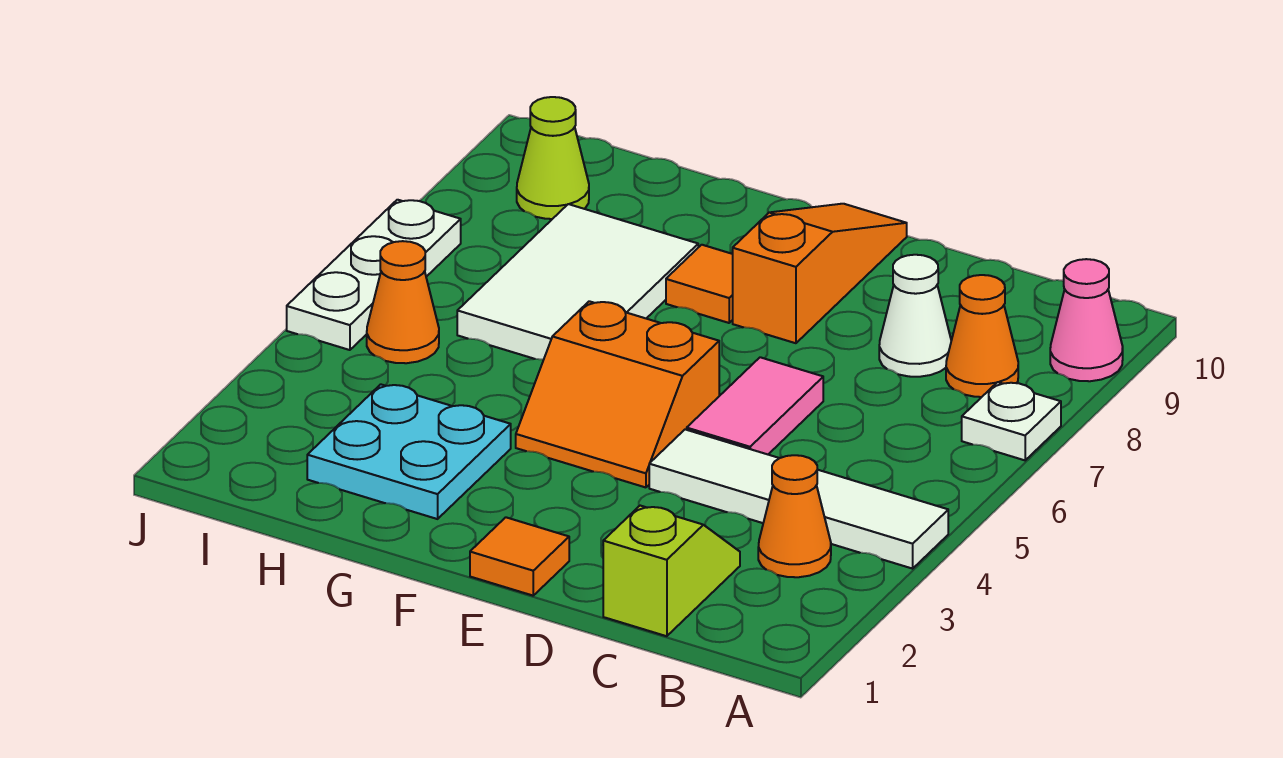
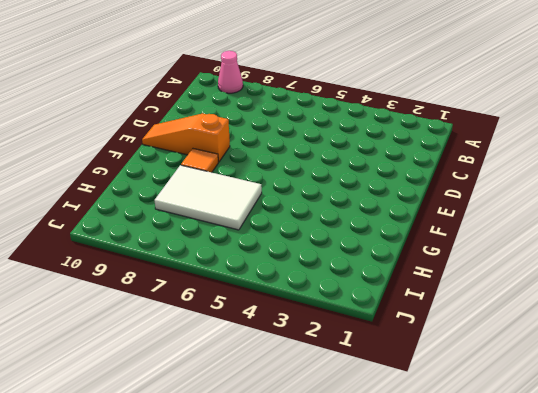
none -> white 1x4 tile [649,429,948,569]
none -> white 1x1 plate [962,382,1061,460]
none -> orange 1x1 cone [758,455,831,577]

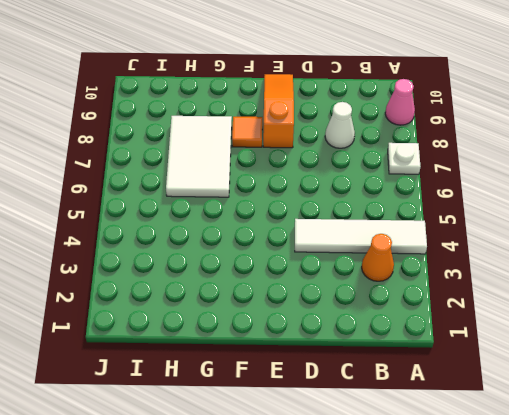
none -> orange 1x1 cone [946,275,1018,397]
none -> lime 1x2 slope [603,506,740,636]
none -> pink 1x2 tile [687,357,823,454]

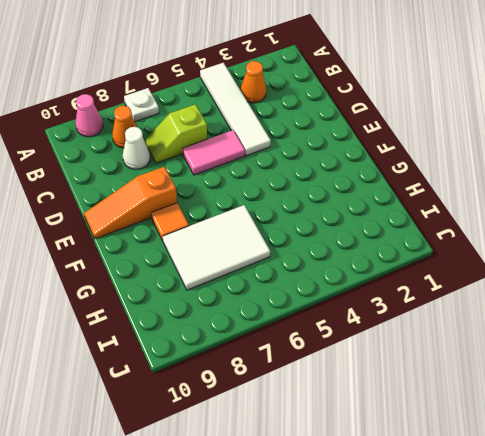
lime 1x2 slope [145,104,207,163] -> lime 1x2 slope moved to [603,506,740,636]
none -> orange 1x1 tile [470,517,569,596]
none -> orange 2x2 slope [516,301,719,487]
none -> cyan 2x2 plate [307,384,511,519]

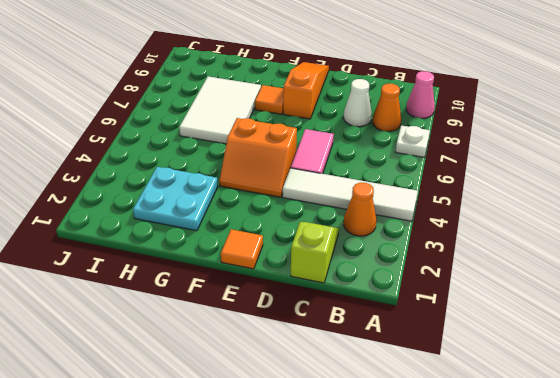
none -> orange 1x1 cone [367,241,439,363]
none -> lime 1x1 cone [517,97,589,219]
none -> white 1x3 plate [287,200,461,350]

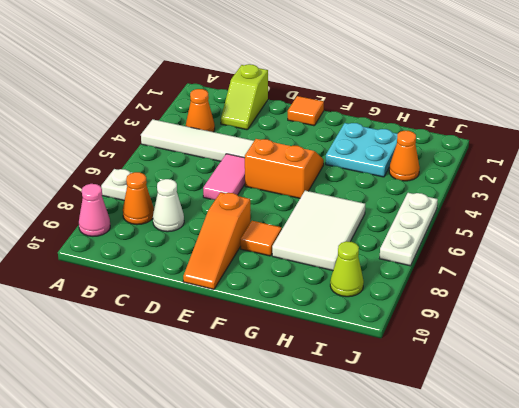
orange 1x1 cone [389,131,420,181] -> orange 1x1 cone moved to [367,241,439,363]

